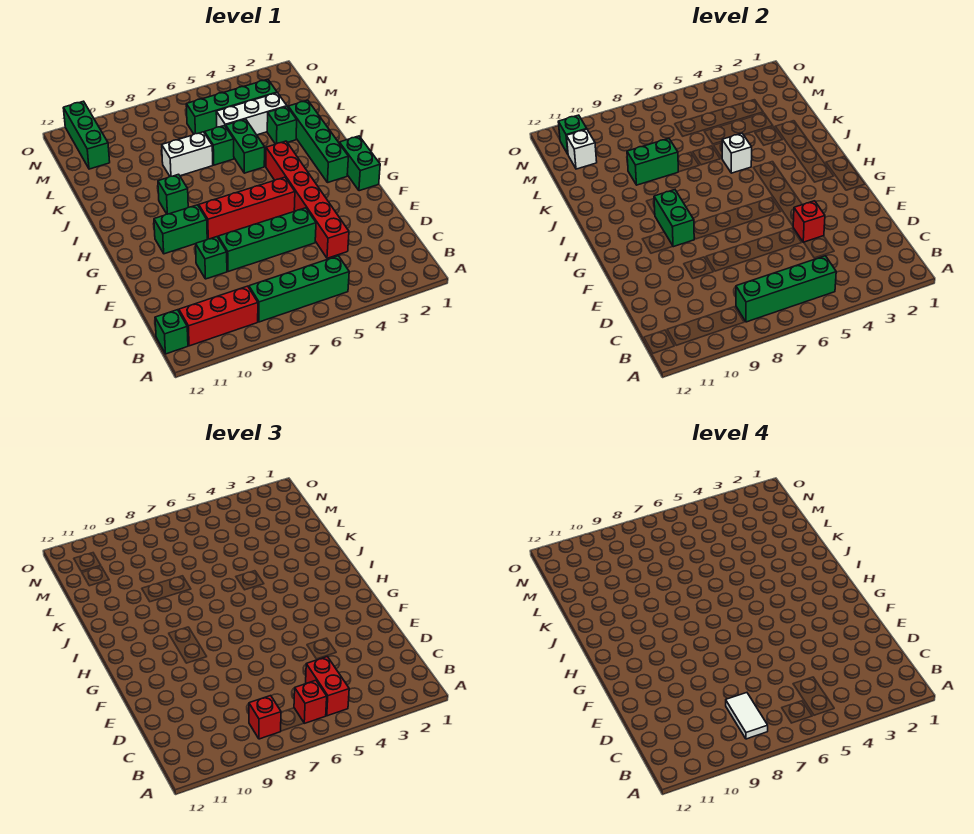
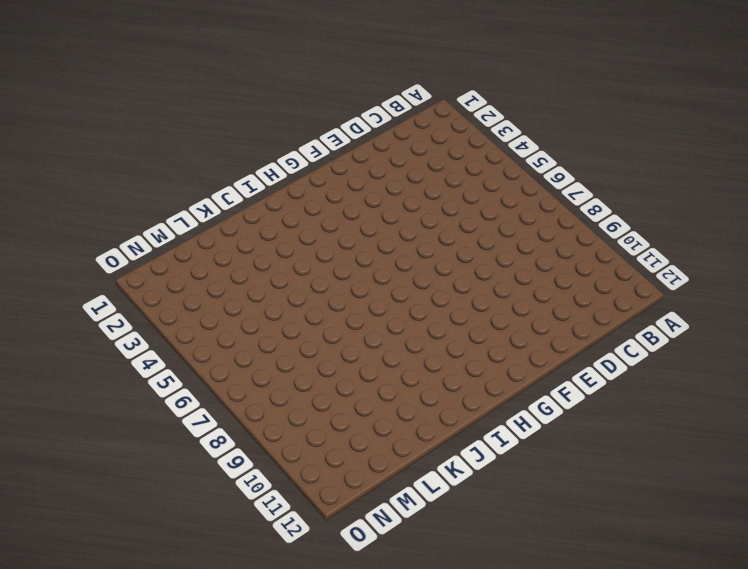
none -> green 1x4 brick [249,256,349,322]
none -> red 1x3 brick [179,286,258,346]
none -> green 1x1 brick [155,310,188,354]

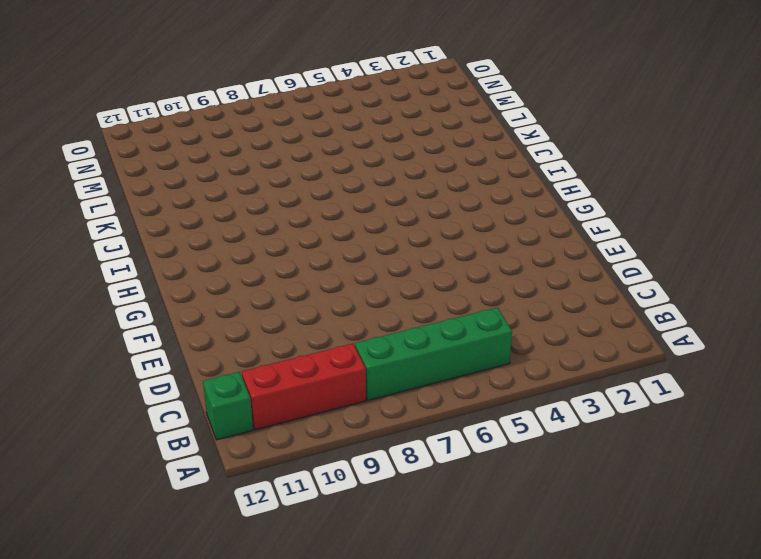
none -> red 1x6 brick [266,141,349,258]
none -> green 1x4 brick [218,208,316,272]
none -> green 1x1 brick [196,237,227,279]

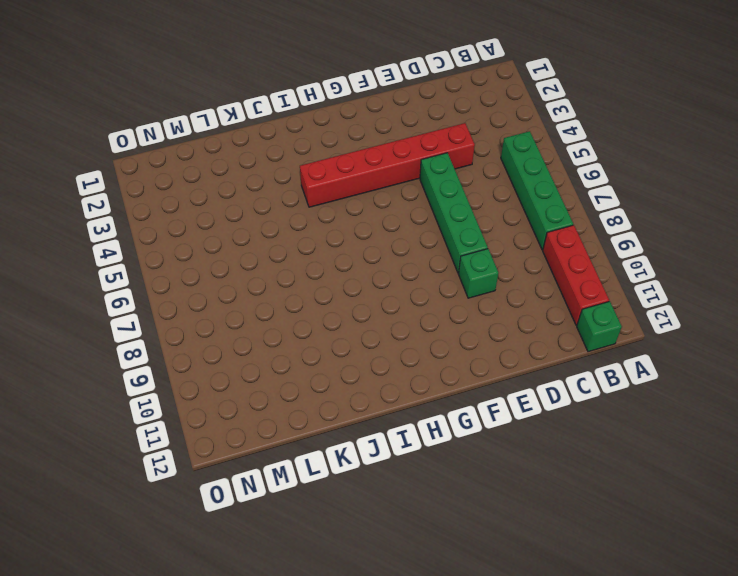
none -> green 1x2 brick [339,136,380,191]
none -> red 1x4 brick [199,177,295,239]
none -> green 1x2 brick [154,205,207,254]

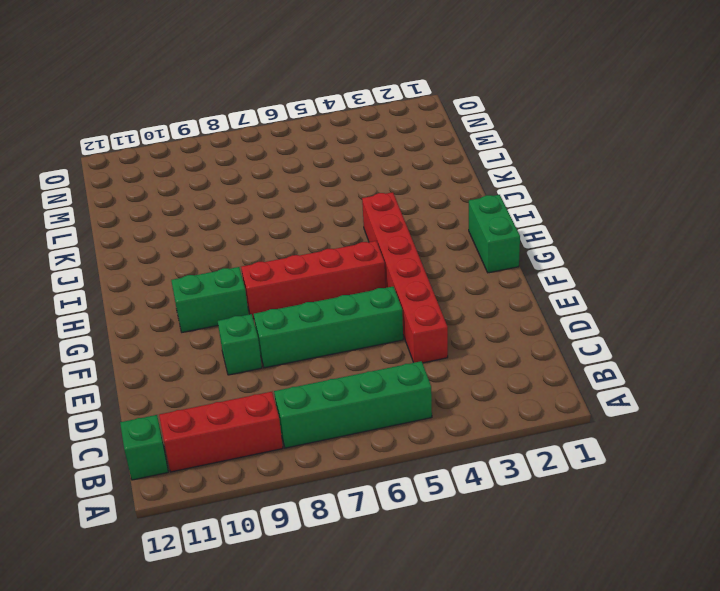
none -> green 1x4 brick [288,100,348,183]
none -> green 1x1 brick [158,174,188,214]
none -> green 1x2 brick [226,119,265,173]

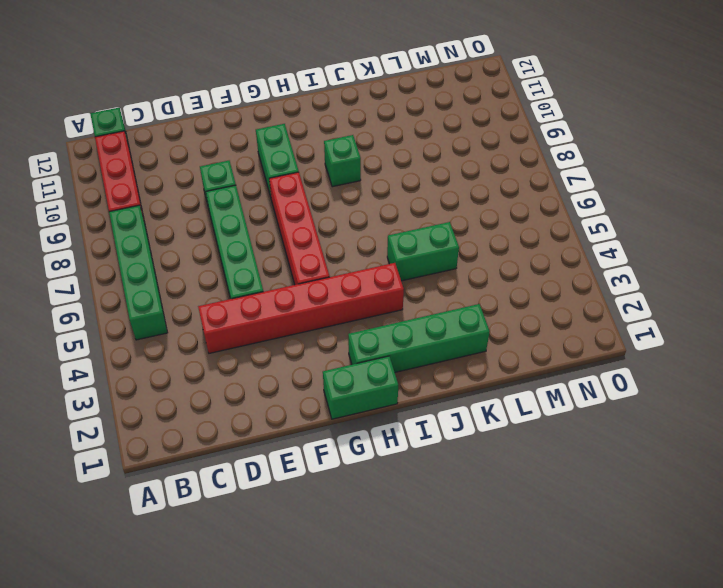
none -> green 1x1 brick [267,107,297,144]
none -> green 1x1 brick [205,126,234,165]
none -> white 1x2 brick [162,132,213,176]

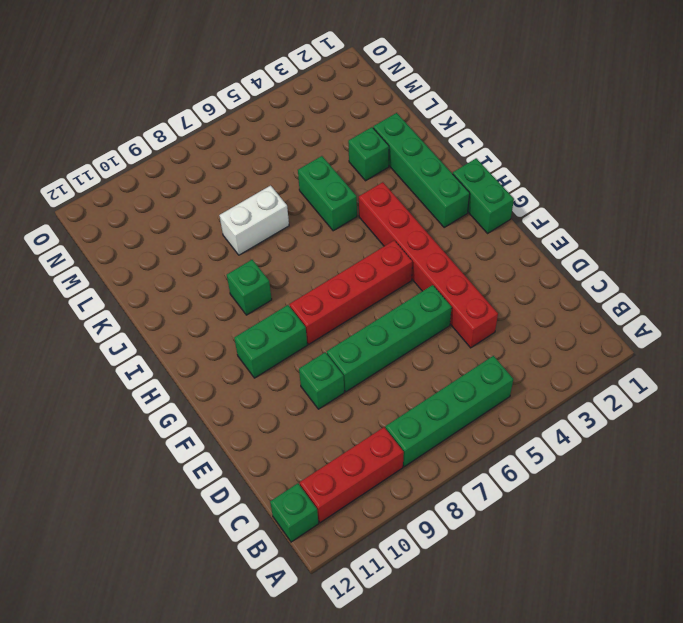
none -> green 1x1 brick [205,126,234,165]
none -> white 1x3 brick [216,93,287,135]
none -> green 1x4 brick [186,79,277,134]

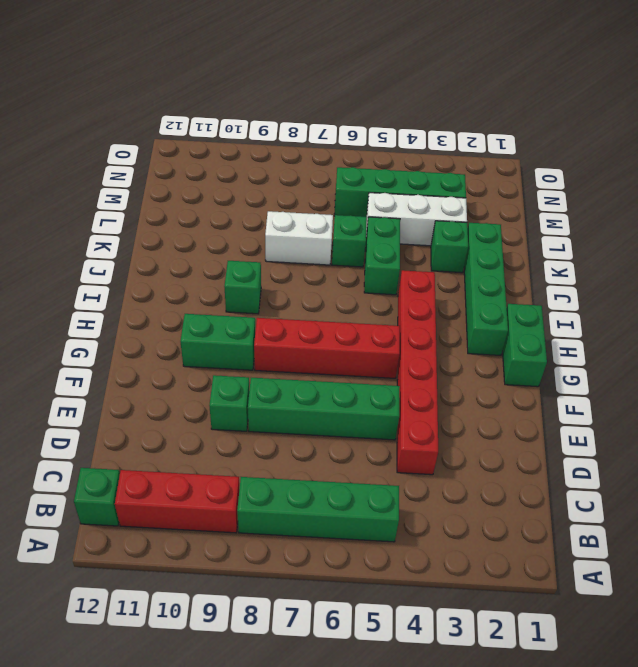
none -> green 1x3 brick [63,101,110,169]
none -> green 1x4 brick [736,256,836,322]
none -> red 1x1 brick [793,201,825,242]

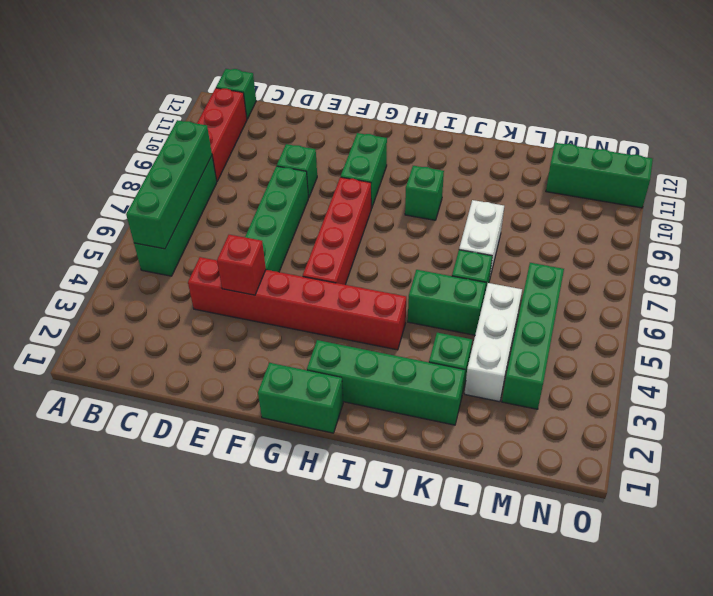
none -> green 1x2 brick [654,190,694,247]
none -> white 1x1 brick [722,133,752,173]
none -> green 1x2 brick [627,139,678,185]

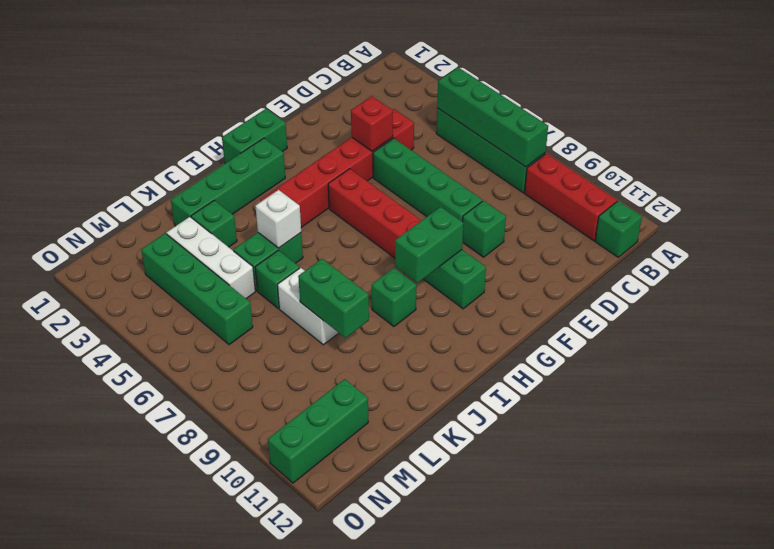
none -> white 1x1 brick [567,129,597,169]
none -> green 1x1 brick [558,115,587,154]
none -> red 1x2 brick [306,657,349,716]

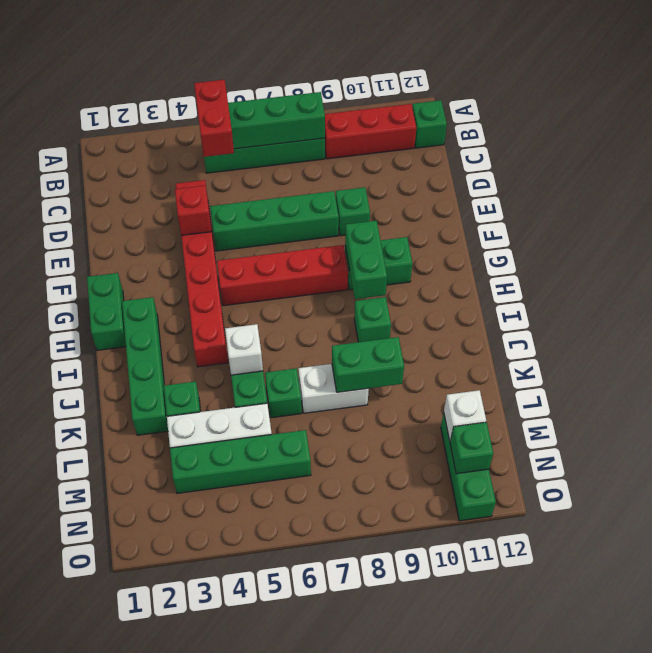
none -> red 1x1 brick [294,680,327,723]
none -> red 1x1 brick [249,696,281,739]
none -> white 1x2 tile [726,693,768,739]

